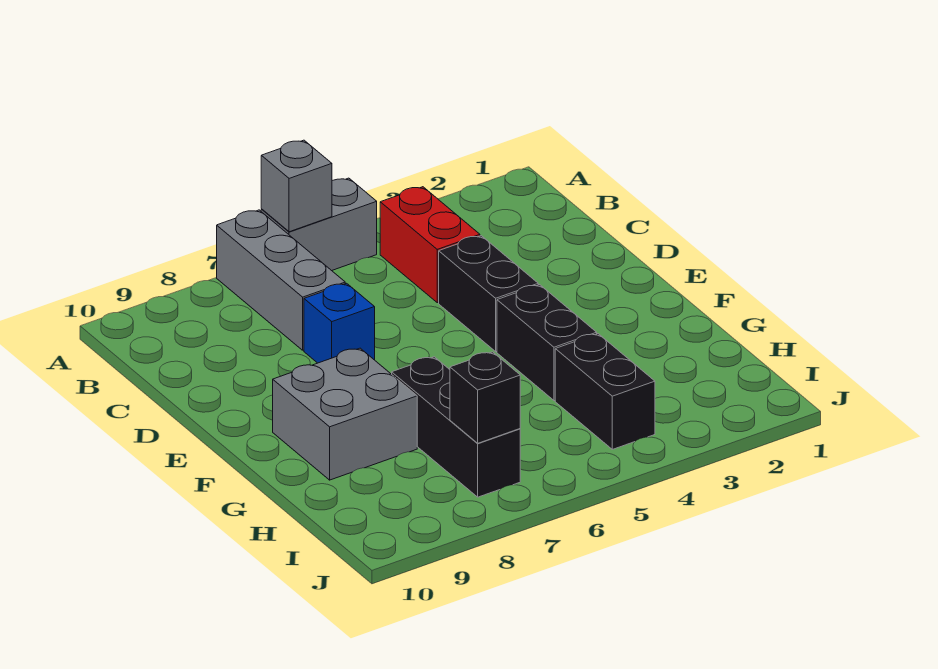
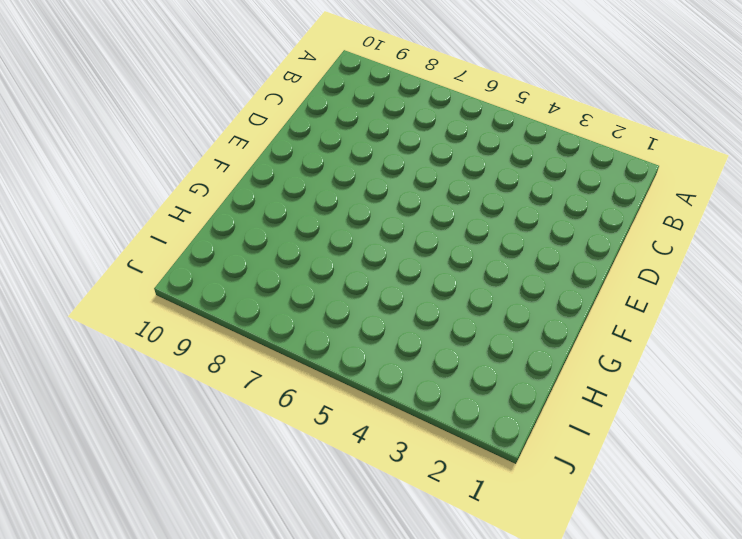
none -> grey 1x2 brick [261,178,377,271]
none -> grey 1x3 brick [217,210,345,350]

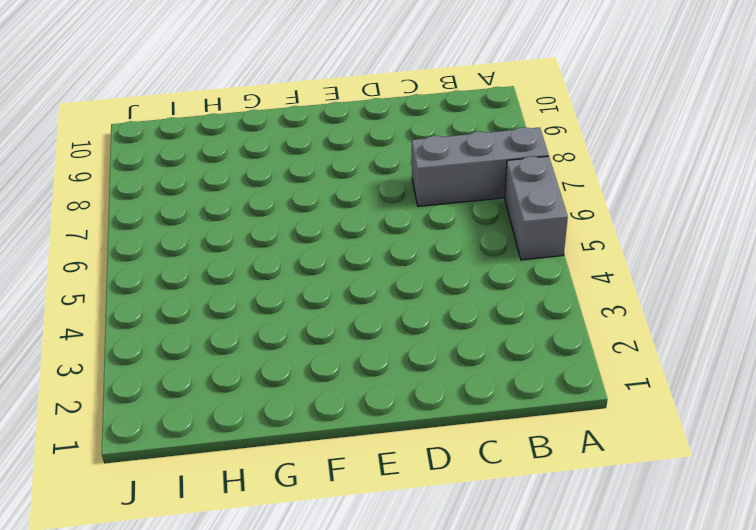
none -> red 1x2 brick [380,187,480,303]
none -> black 1x2 brick [439,236,538,351]

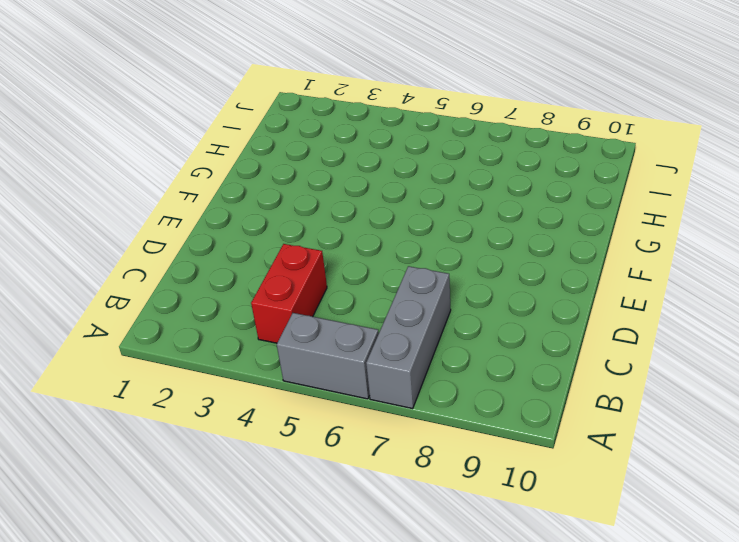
none -> black 1x2 brick [439,236,538,351]
none -> blue 1x1 brick [304,283,375,363]

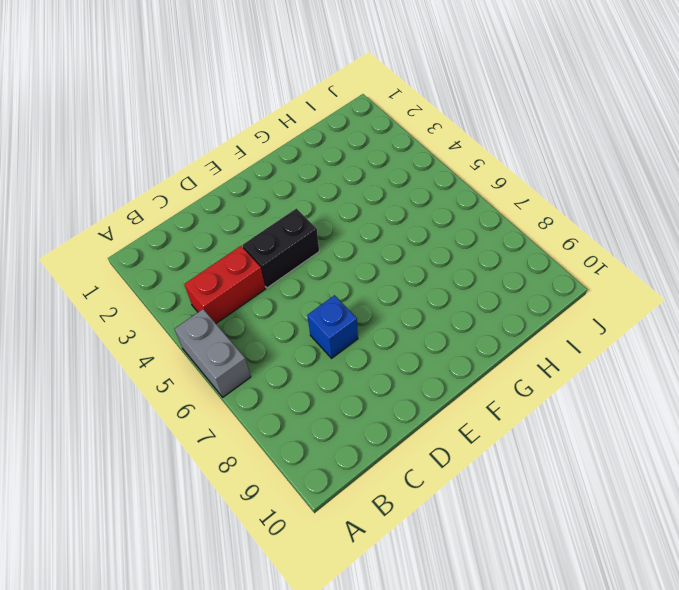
none -> grey 1x3 brick [217,210,345,350]
none -> black 1x2 brick [497,285,597,401]

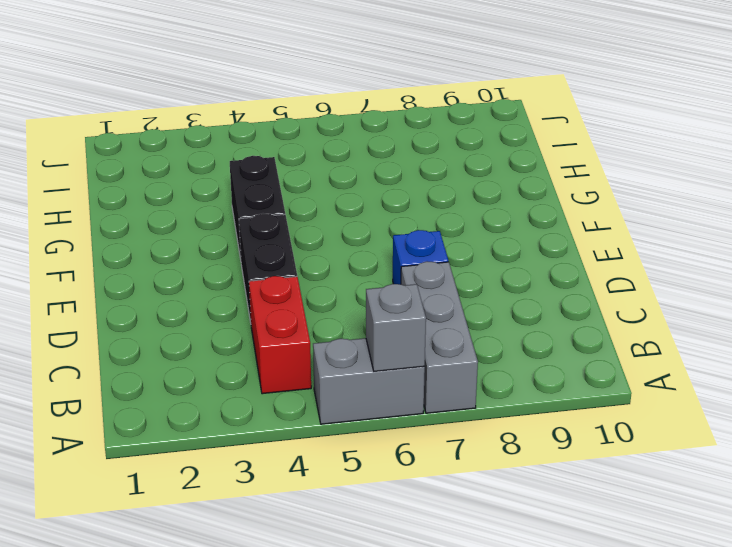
none -> grey 2x2 brick [273,348,417,480]
none -> black 1x3 brick [392,357,520,497]

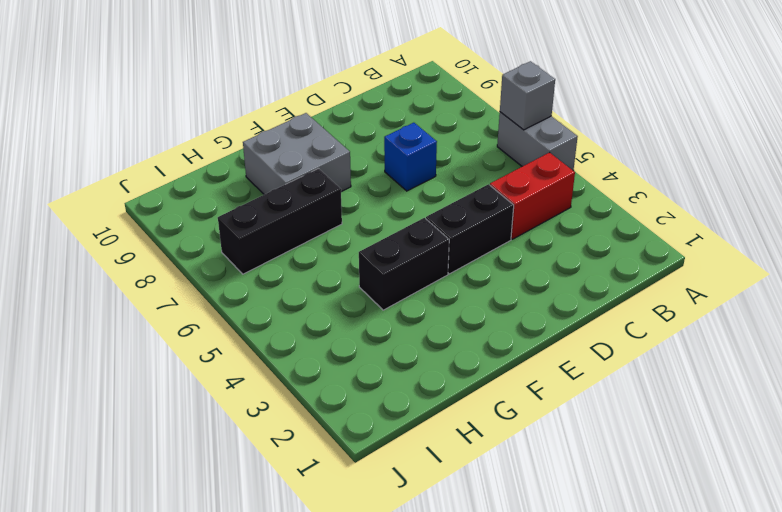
none -> grey 1x3 brick [217,210,345,350]
none -> black 1x2 brick [555,334,655,449]

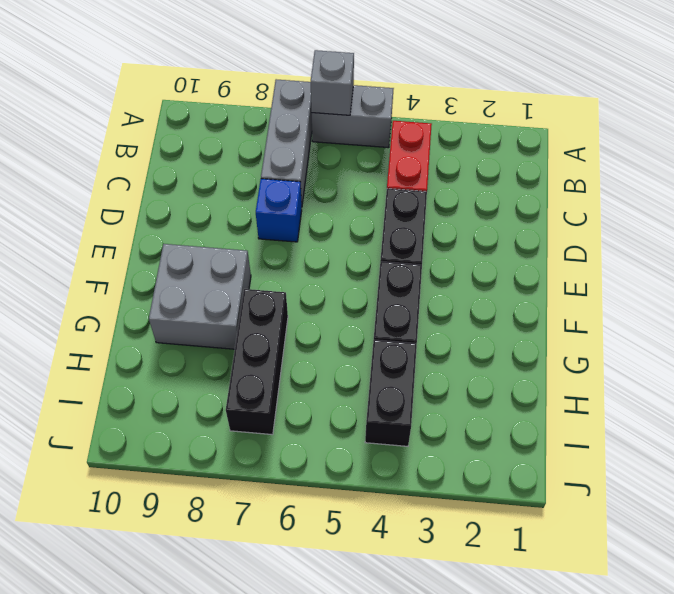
none -> black 1x1 brick [450,352,520,443]

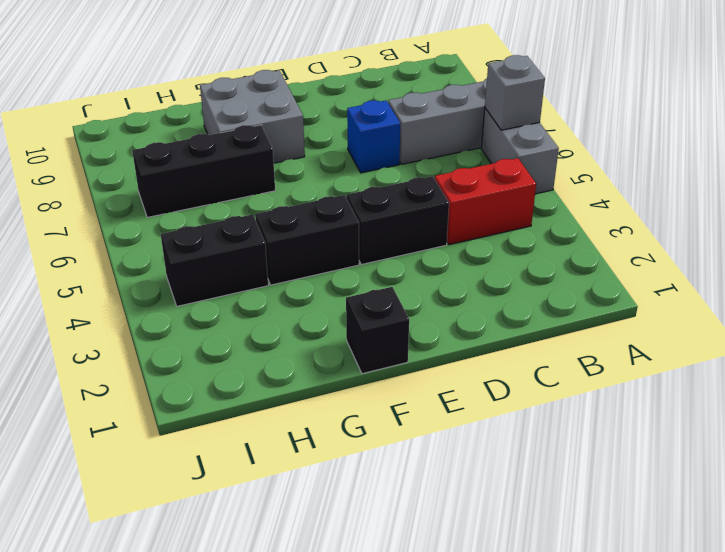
black 1x1 brick [346,287,409,374] -> black 1x1 brick moved to [450,352,520,443]

